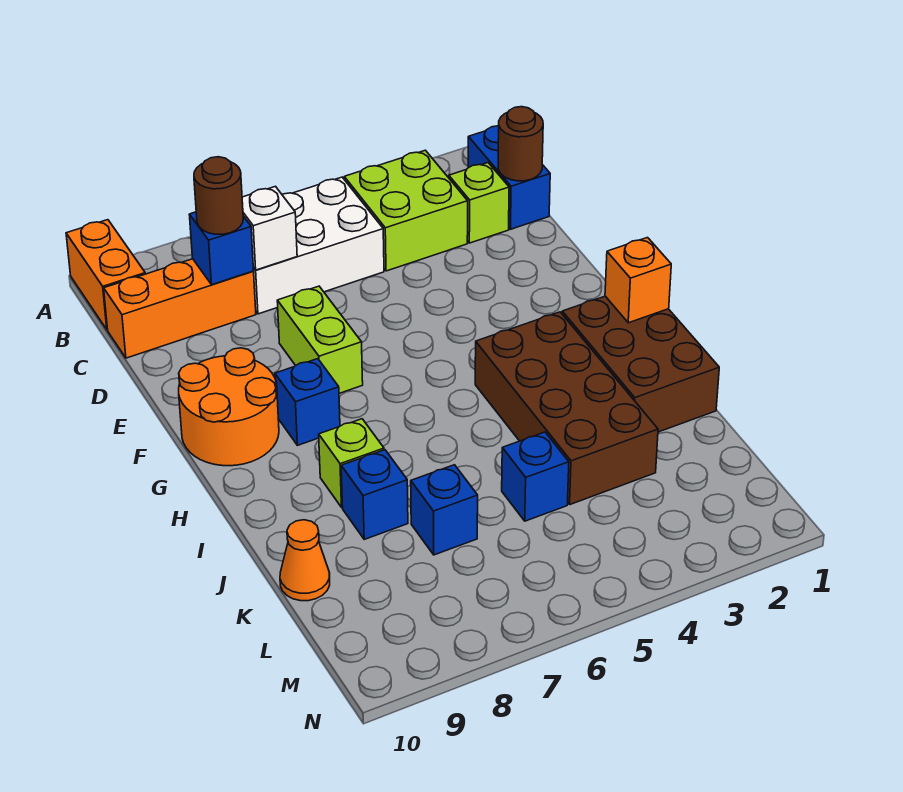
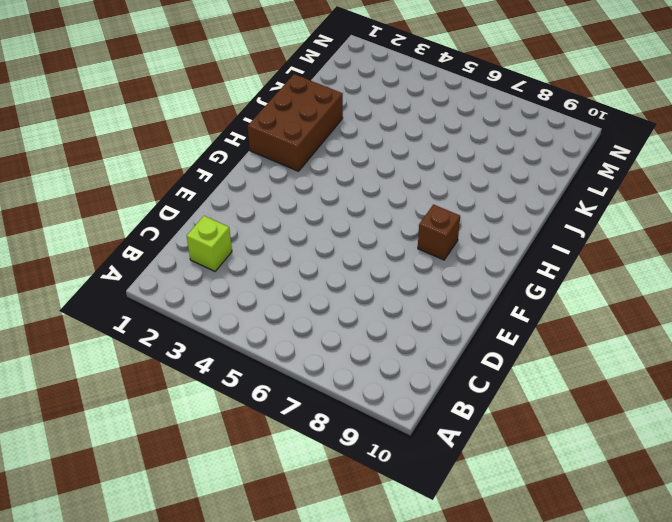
brown 1x1 brick [418,205,460,260] -> blue 1x1 brick [275,359,340,445]
none -> orange 1x2 brick [66,220,145,330]
none -> blue 1x2 brick [468,126,550,229]
none -> lime 2x2 brick [344,150,468,271]

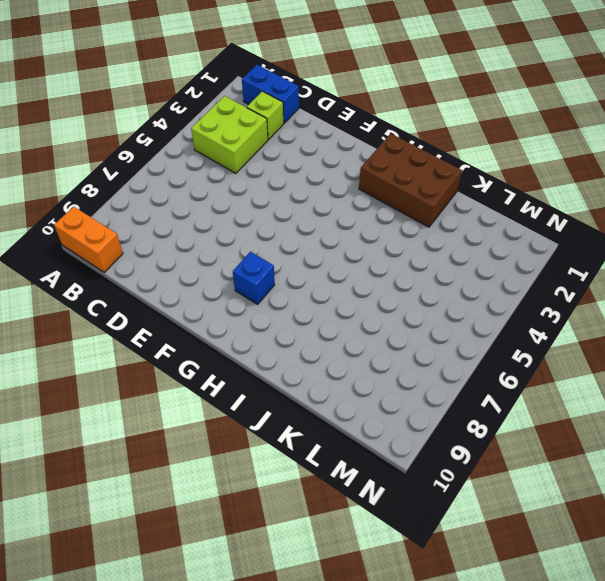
none -> white 2x3 brick [253,177,384,314]
none -> orange 1x3 brick [104,259,256,358]
none -> lime 1x2 brick [277,286,363,393]

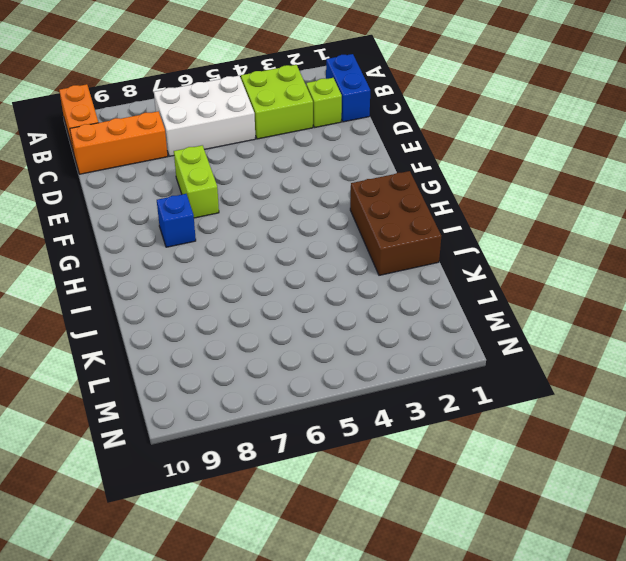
none -> orange 2x2 round brick [179,348,279,466]
none -> brown 2x4 brick [475,312,658,504]
none -> lime 1x1 brick [319,419,384,507]

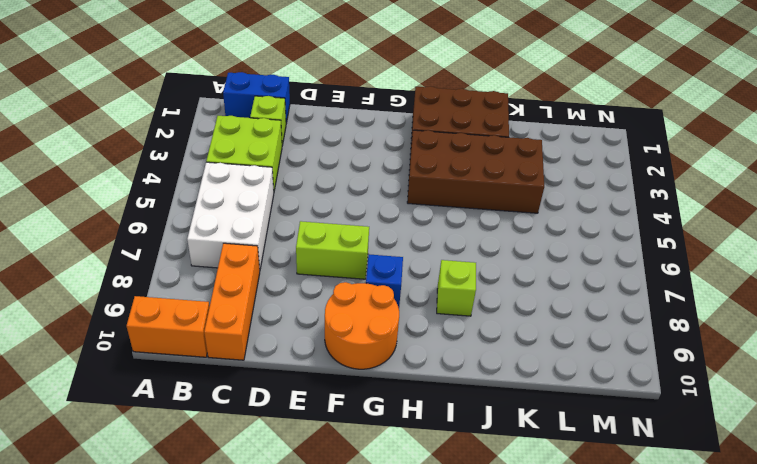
none -> blue 1x1 brick [341,450,408,539]
none -> blue 1x1 brick [502,432,569,521]
none -> blue 1x1 brick [411,465,478,555]

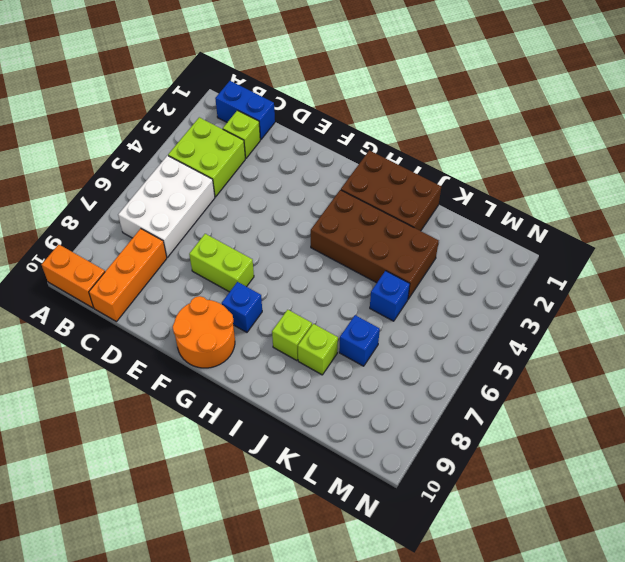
lime 1x1 brick [298,324,338,375] -> blue 1x1 brick [341,450,408,539]
none -> orange 1x1 cone [280,520,330,601]
none -> brown 1x1 round brick [498,107,543,181]
none -> white 1x1 brick [242,186,297,270]

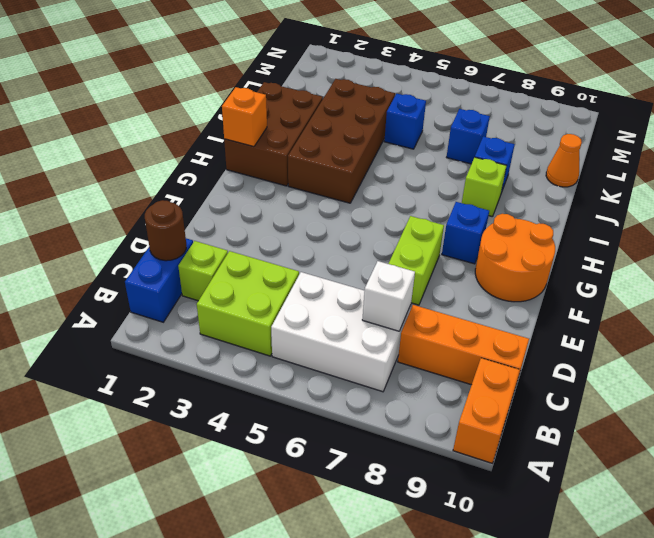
none -> blue 1x1 brick [189,212,254,284]
none -> brown 1x1 round brick [194,157,243,234]

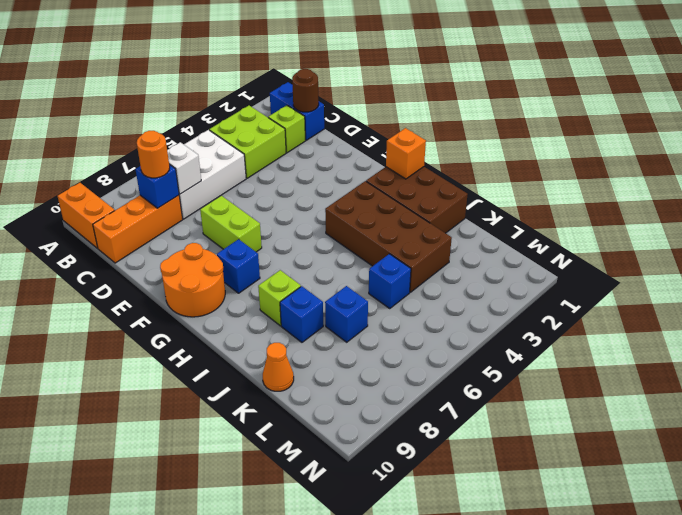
orange 1x1 round brick [137,131,170,178] -> brown 1x1 round brick [194,157,243,234]

